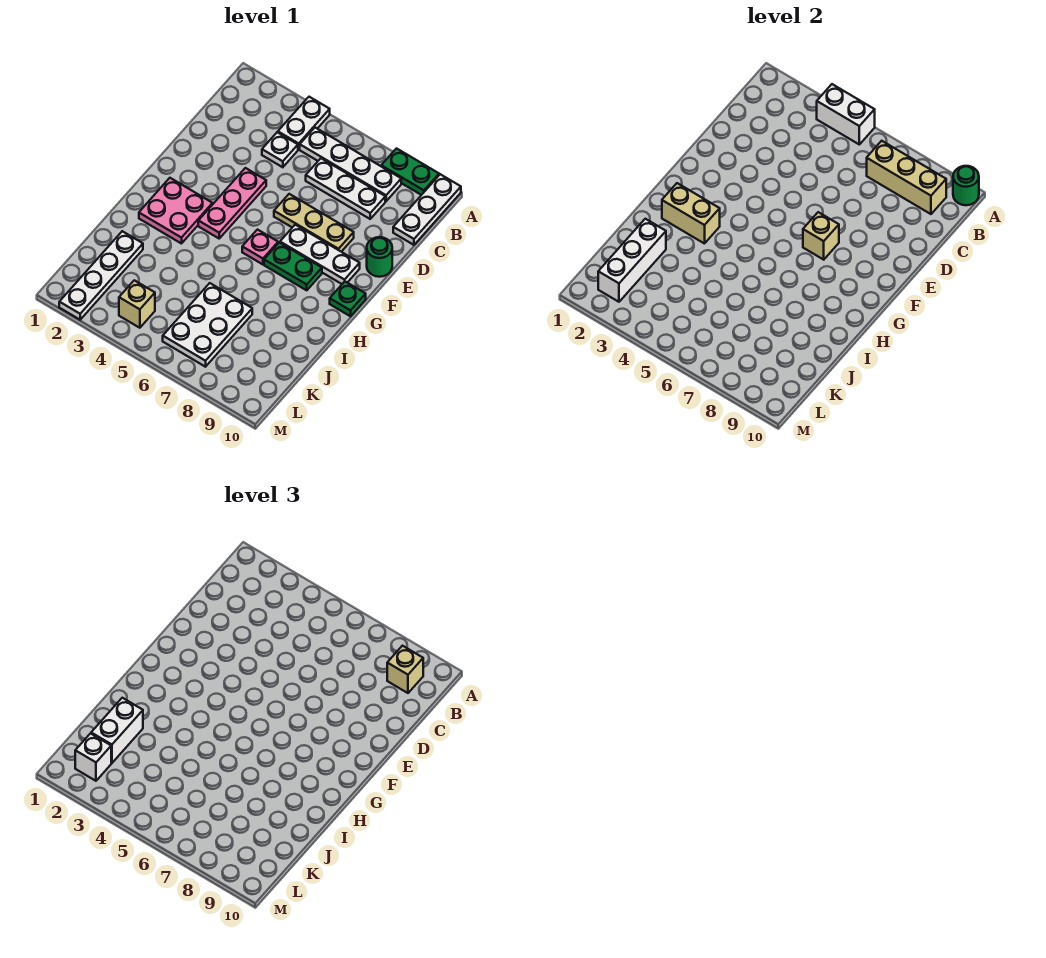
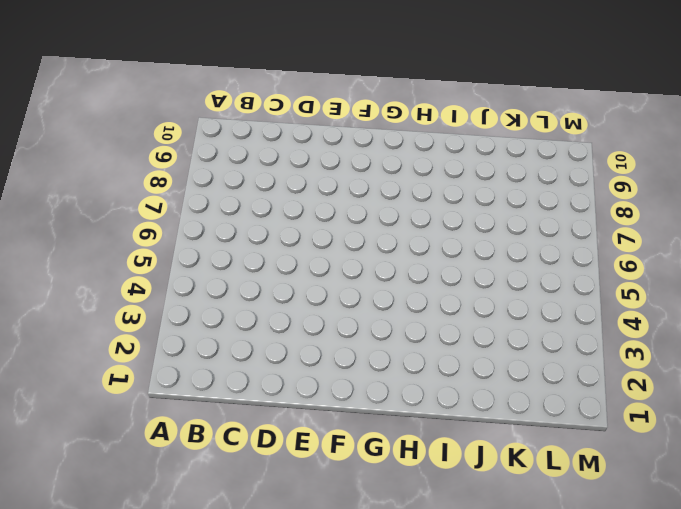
none -> white 1x2 plate [278,97,330,149]
none -> green 1x2 plate [381,149,439,195]
none -> white 1x3 plate [393,174,461,245]

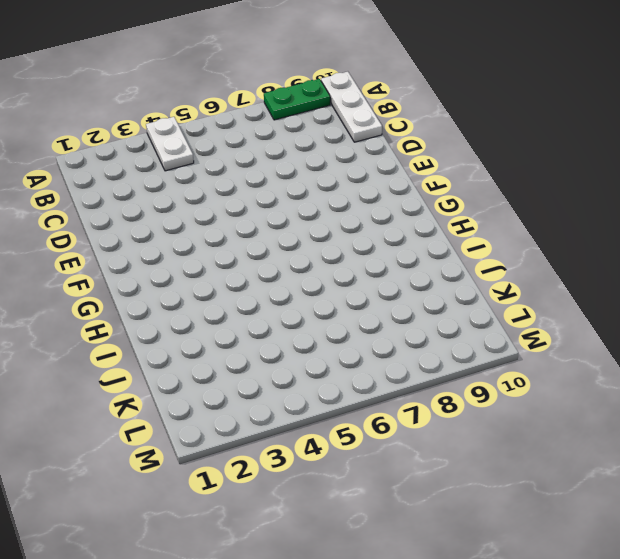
none -> white 1x4 plate [300,128,401,201]
none -> white 1x1 plate [262,132,298,167]
none -> white 1x3 plate [306,158,385,219]

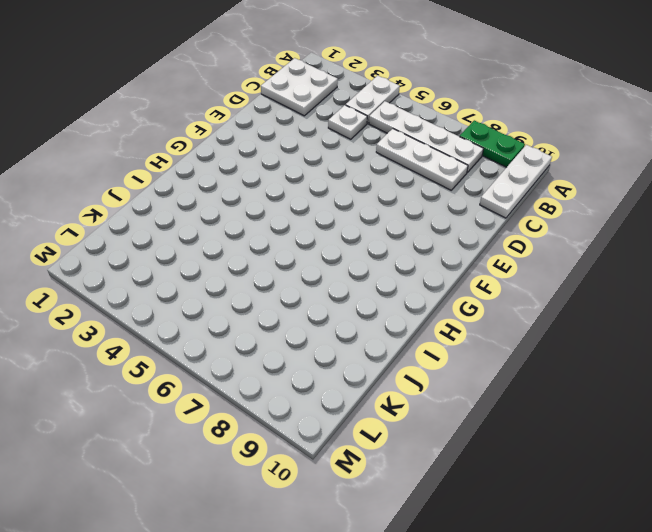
white 2x2 plate [261,58,338,116] -> none
none -> pink 1x3 plate [198,168,266,238]
none -> tan 1x3 plate [274,194,354,252]
none -> green 1x1 round brick [367,237,392,277]

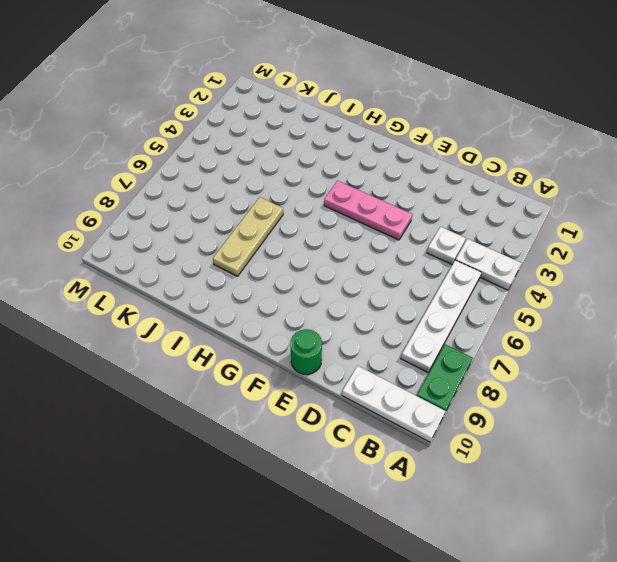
tan 1x3 plate [213,197,283,276] -> tan 1x3 plate moved to [274,194,354,252]
none -> white 1x3 plate [306,158,385,219]
none -> white 1x3 plate [280,225,360,284]
none -> pink 2x2 plate [139,178,213,244]

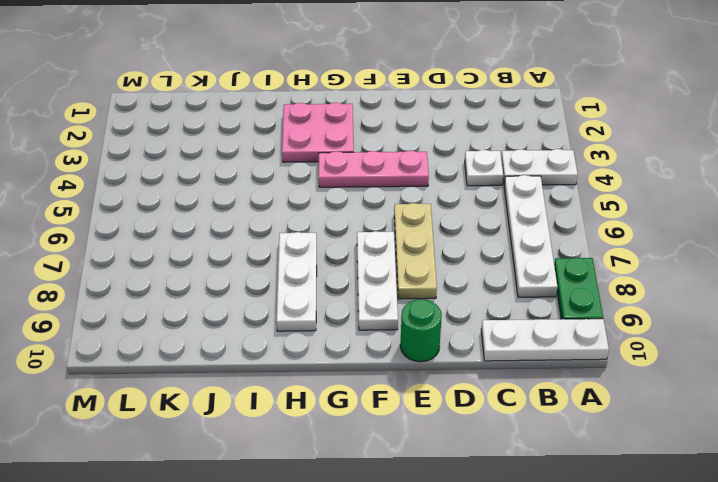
white 1x3 plate [277,232,317,331] -> white 1x3 plate moved to [306,158,385,219]
none -> pink 1x1 plate [242,230,278,264]
none -> green 1x2 plate [264,242,322,290]
none -> green 1x1 plate [330,282,366,316]

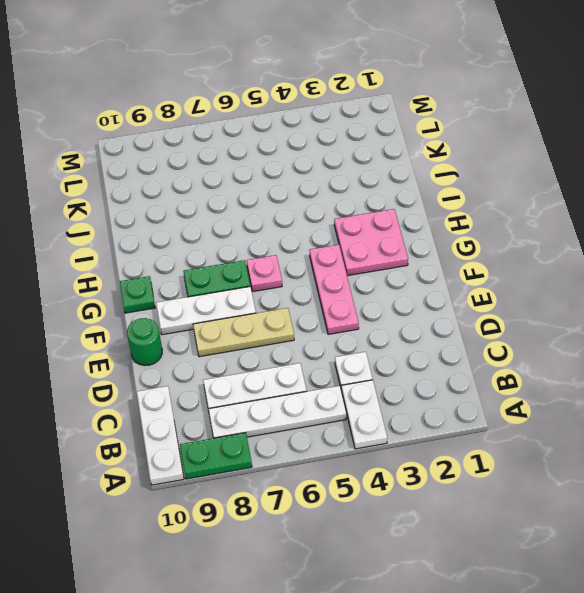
none -> white 1x4 plate [59,231,143,320]
none -> white 2x3 plate [163,283,252,367]
none -> tan 1x1 brick [119,280,155,328]

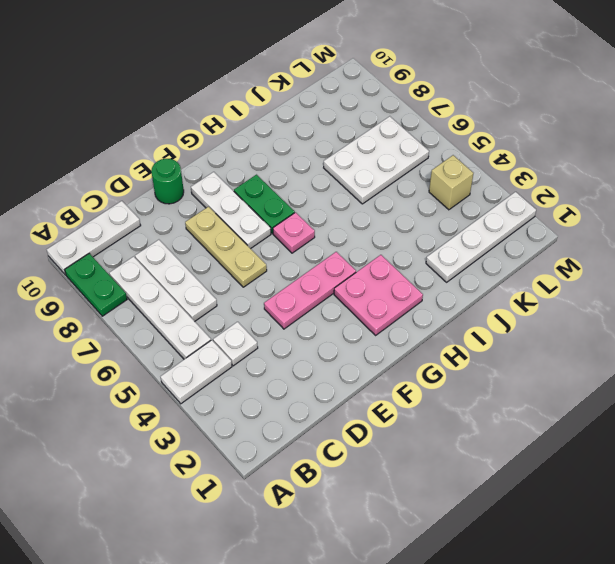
none -> green 1x1 plate [330,282,366,316]
none -> white 1x2 brick [817,84,875,144]
none -> green 1x1 round brick [953,166,979,205]

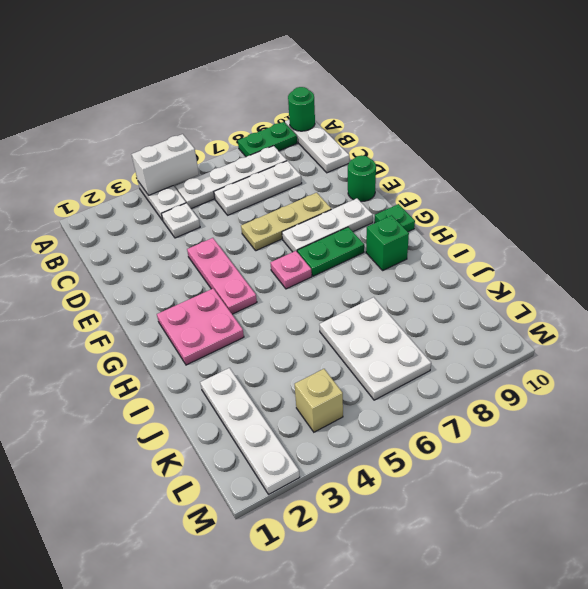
green 1x1 brick [366,216,409,270] -> none
none -> tan 1x3 brick [867,141,946,214]
none -> tan 1x1 brick [803,212,839,260]
none -> tan 1x2 brick [662,183,720,244]

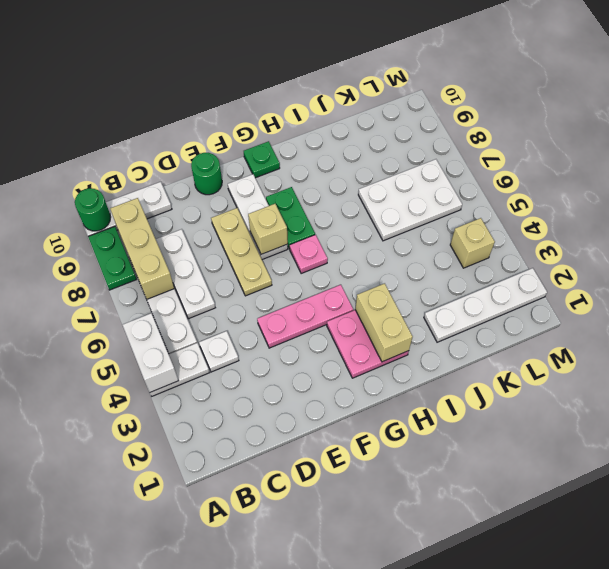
none -> white 1x3 brick [598,219,666,302]
none -> tan 1x1 brick [387,646,423,693]
none -> white 1x2 brick [91,698,143,763]

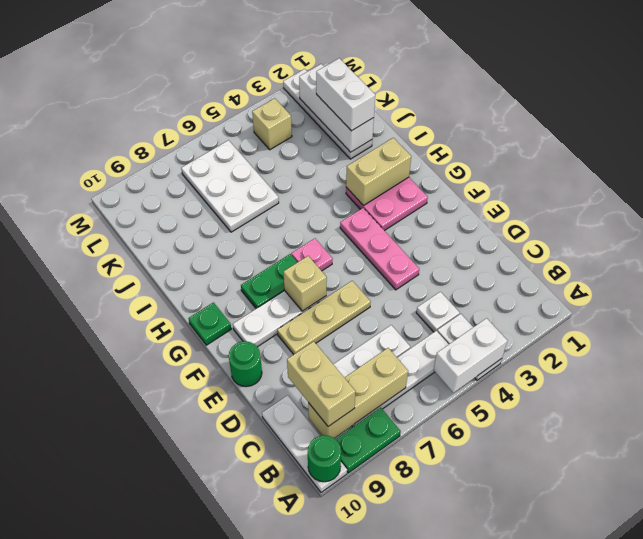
tan 1x2 brick [287,341,355,427] -> tan 1x1 brick [387,646,423,693]
none -> white 1x1 brick [75,733,111,781]

